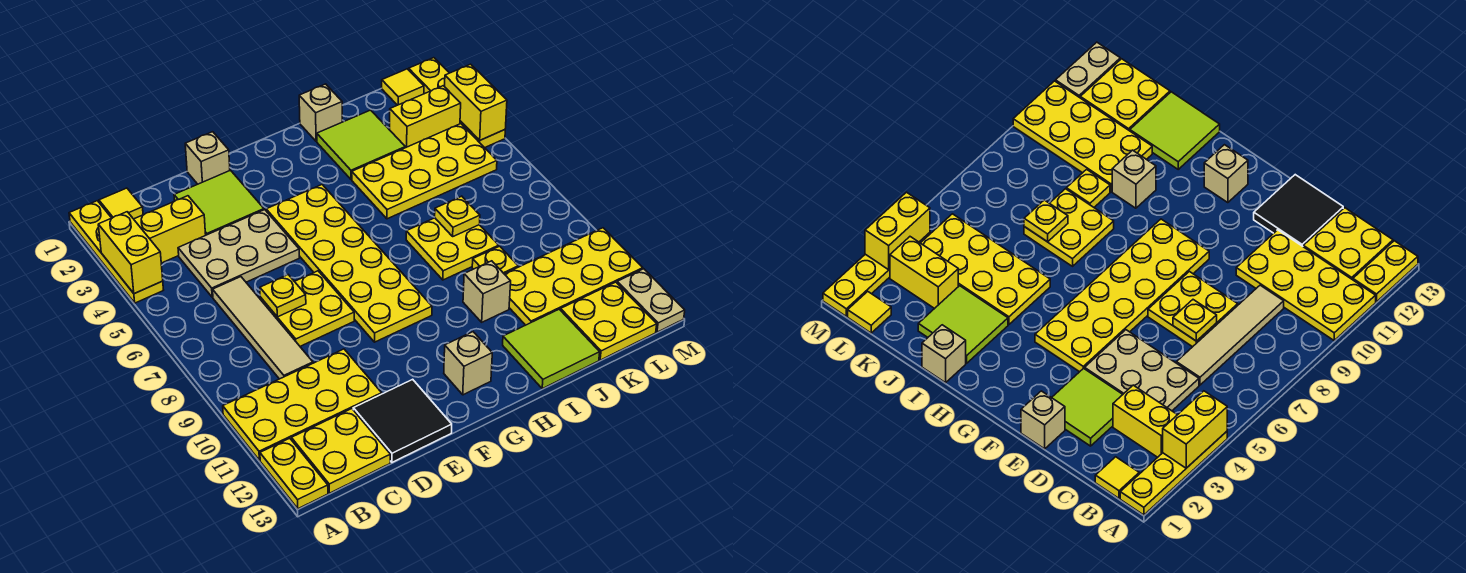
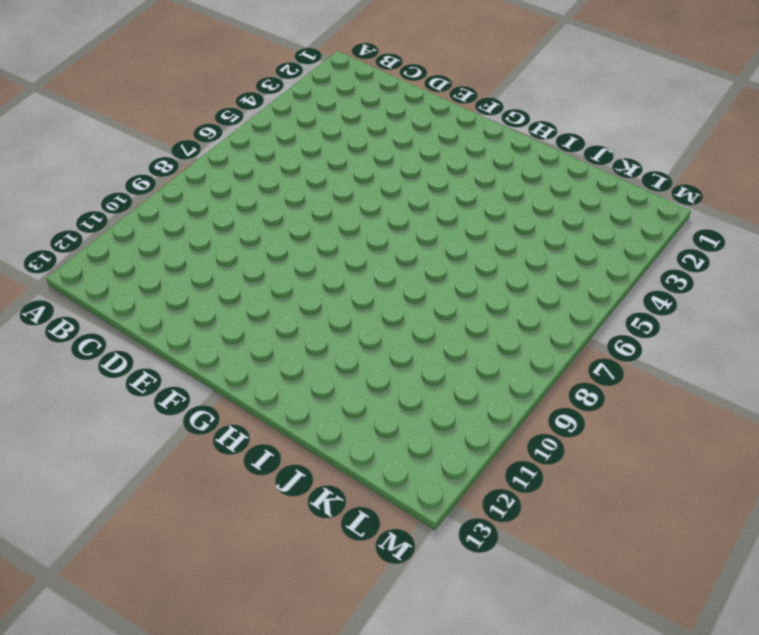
none -> yellow 1x4 plate [69,201,163,303]
none -> yellow 2x4 plate [223,349,382,460]
none -> yellow 1x2 plate [260,438,328,509]
none -> yellow 1x1 tile [99,188,143,219]

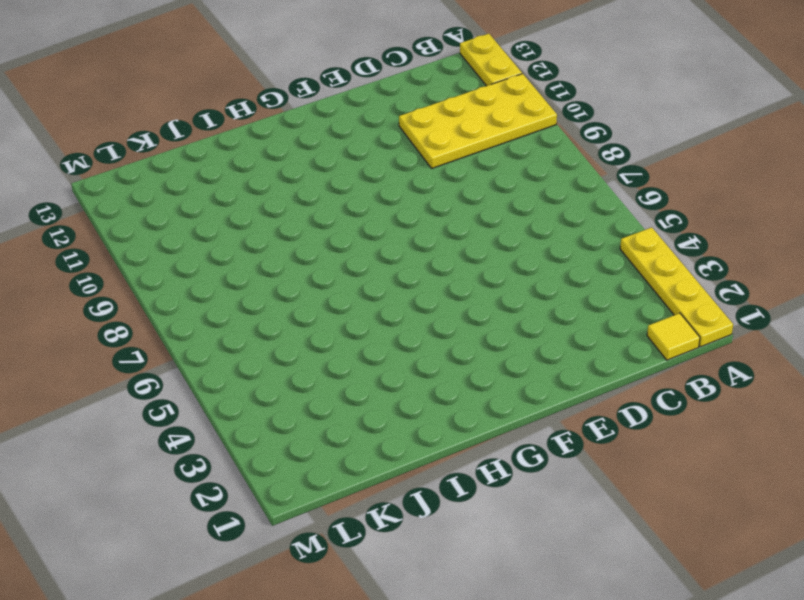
none -> yellow 1x2 brick [134,196,206,263]
none -> yellow 2x2 plate [291,409,390,493]
none -> tan 2x3 plate [178,210,299,297]
none -> tan 1x4 tile [213,277,313,379]

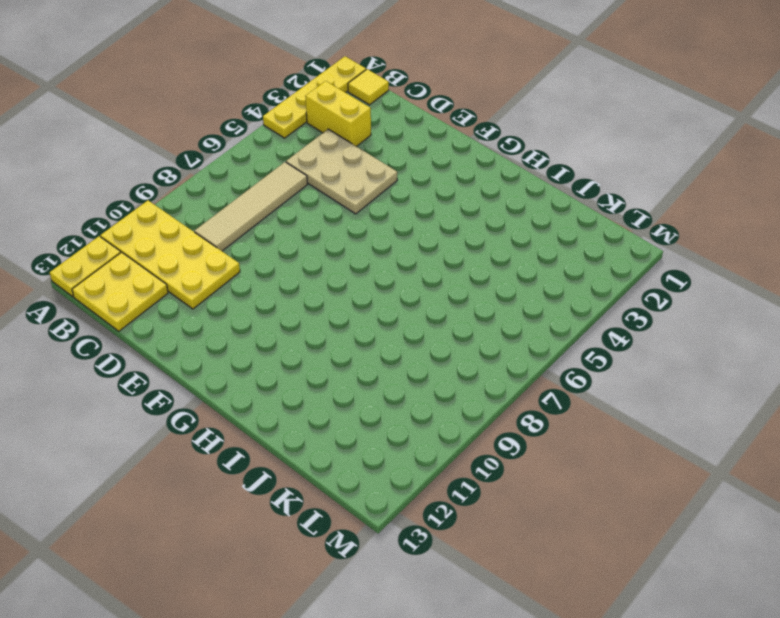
none -> lime 2x2 tile [174,170,264,235]
none -> yellow 2x2 plate [260,271,354,346]
none -> black 2x2 tile [353,379,452,462]
none -> tan 1x1 brick [185,132,230,184]

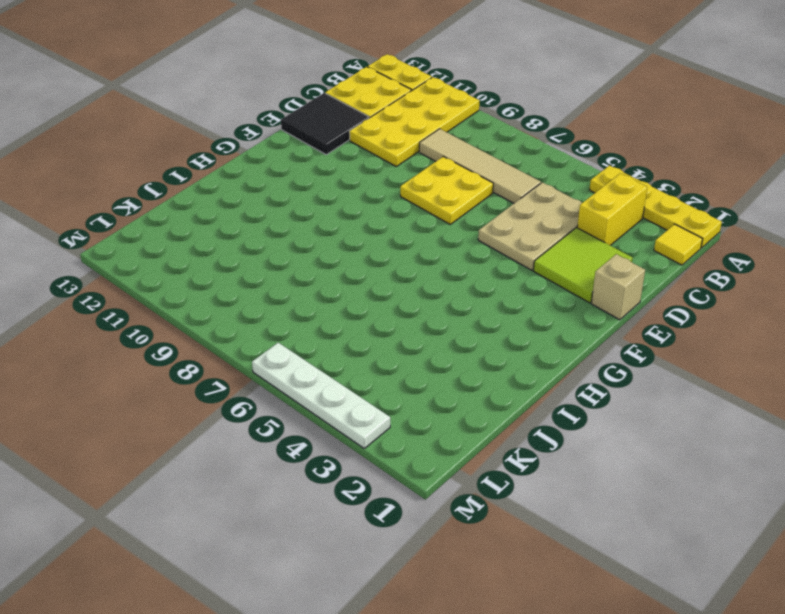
white 1x4 plate [252,343,390,448] -> yellow 1x4 plate [409,58,505,148]
none -> yellow 2x6 plate [266,185,432,342]
none -> tan 1x1 brick [444,332,492,395]
none -> tan 1x1 brick [299,84,342,141]
none -> lime 2x2 tile [317,110,405,180]

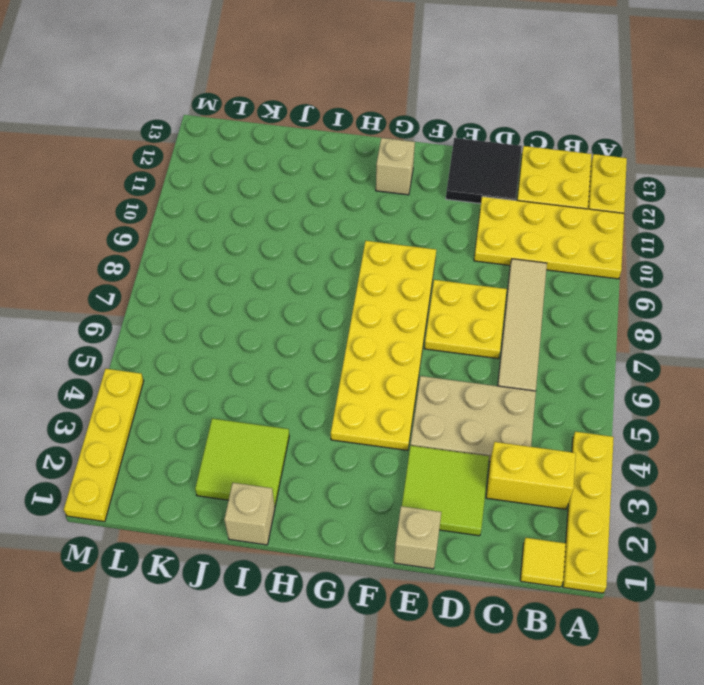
none -> yellow 2x4 plate [352,124,497,219]
none -> yellow 2x2 plate [406,218,499,280]
none -> tan 1x1 brick [463,261,511,322]
none -> lime 2x2 tile [503,309,600,389]

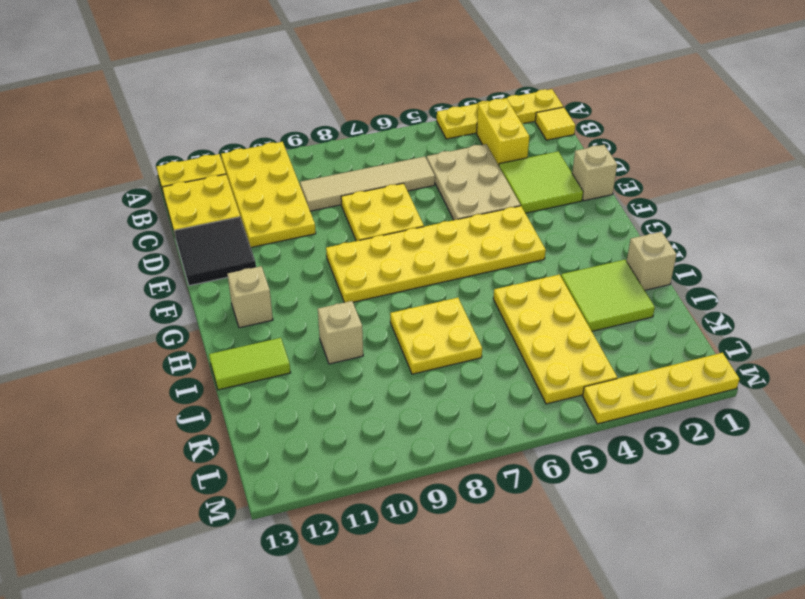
lime 1x2 tile [209,338,291,390] -> lime 2x2 tile [503,309,600,389]
none -> yellow 1x1 plate [472,246,518,274]
none -> yellow 2x4 plate [505,228,643,325]
none -> yellow 1x2 brick [390,86,461,148]
none -> yellow 2x2 plate [561,282,657,360]

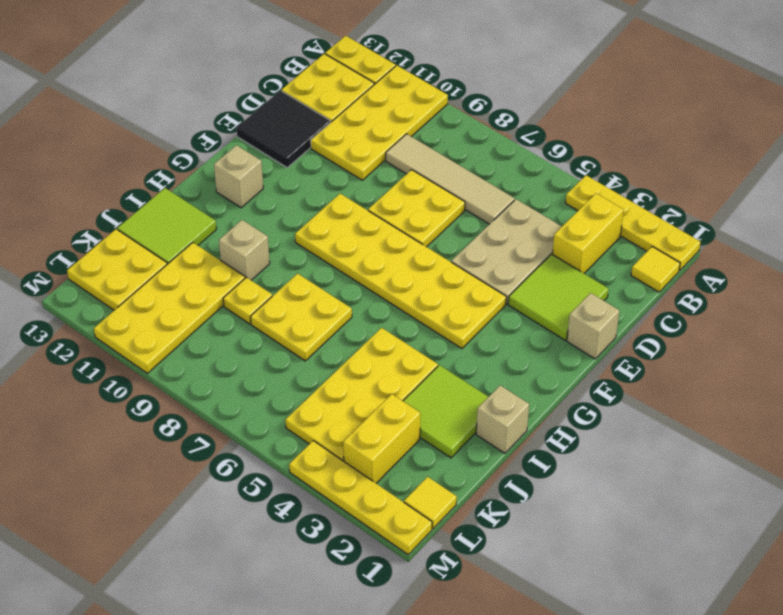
none -> tan 1x2 plate [617,269,685,332]
none -> yellow 1x2 brick [98,212,163,294]
none -> yellow 1x1 plate [260,275,306,317]
none -> yellow 1x1 plate [435,196,480,236]

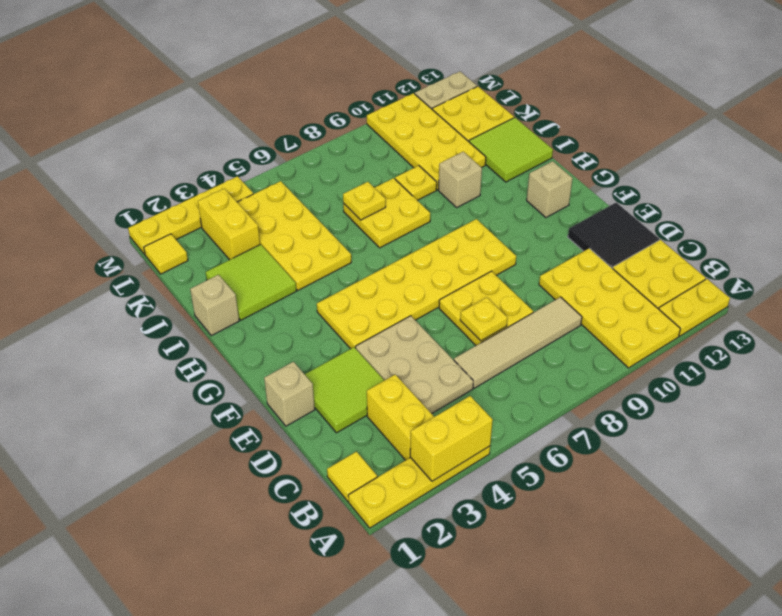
none -> yellow 1x2 brick [445,64,507,140]

